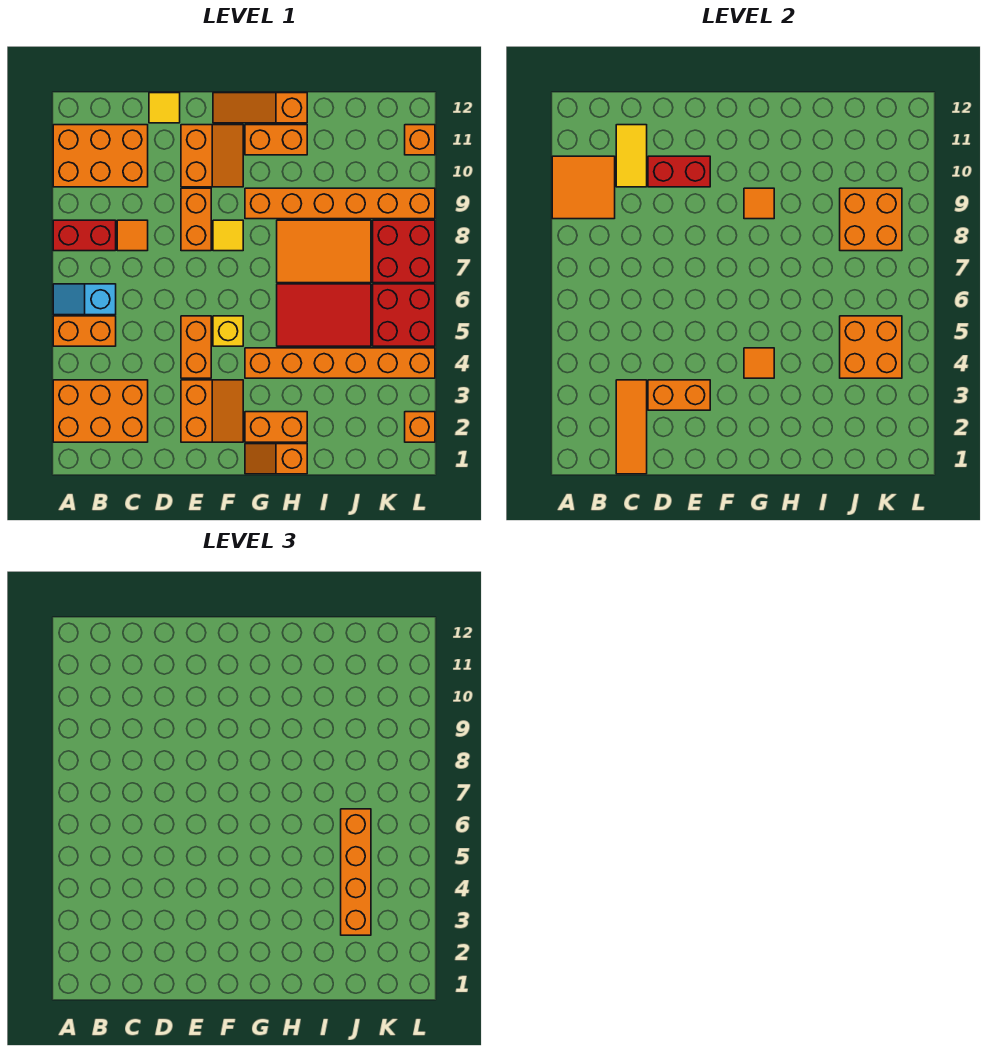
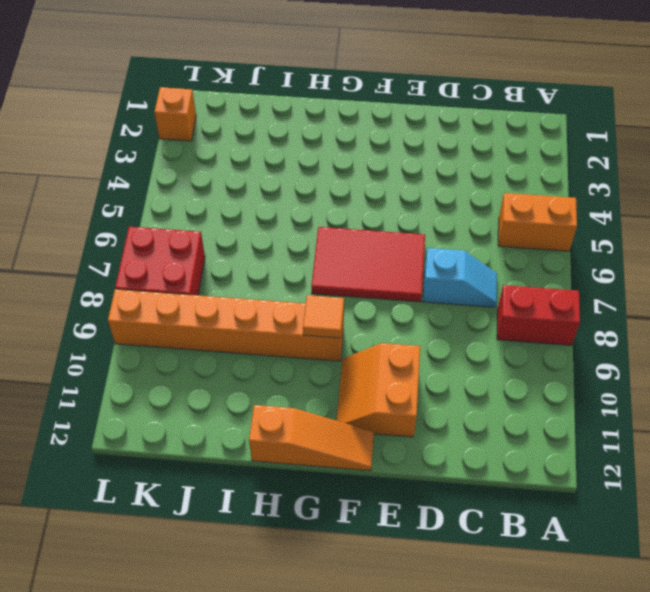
cyan 1x2 slope [423,248,497,307] -> cyan 1x2 slope moved to [53,284,116,315]
red 2x3 tile [311,227,425,302] -> red 2x3 tile moved to [277,284,371,346]
none -> orange 2x3 brick [53,380,148,442]
none -> orange 2x3 brick [53,125,148,187]
none -> orange 1x1 tile [117,220,148,251]
none -> yellow 1x1 tile [149,93,180,123]

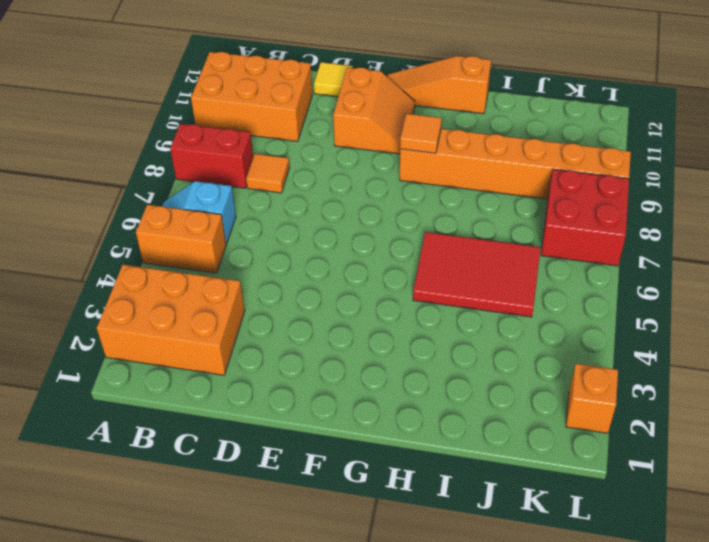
none -> orange 2x2 slope [181,380,243,442]
none -> orange 1x2 brick [181,316,211,378]
none -> orange 1x2 brick [181,188,211,251]
none -> yellow 1x1 brick [213,316,243,346]

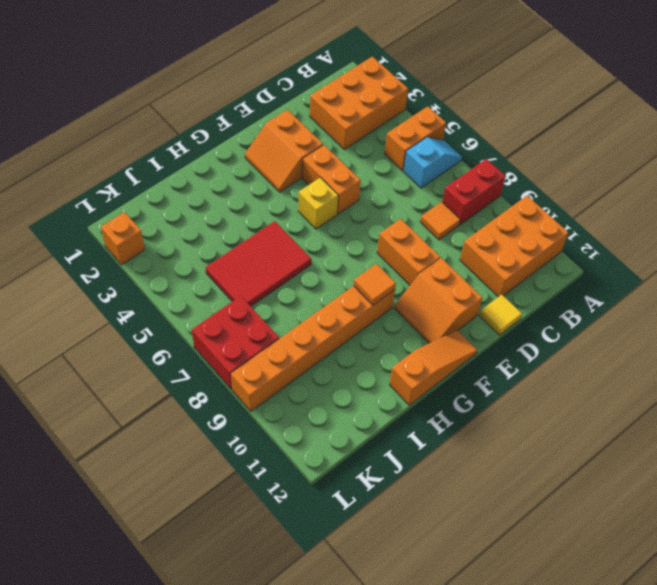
none -> yellow 1x1 tile [213,220,243,251]
none -> orange 1x2 slope [245,444,307,474]
none -> orange 1x2 brick [245,412,307,442]
none -> orange 1x6 brick [245,348,435,378]

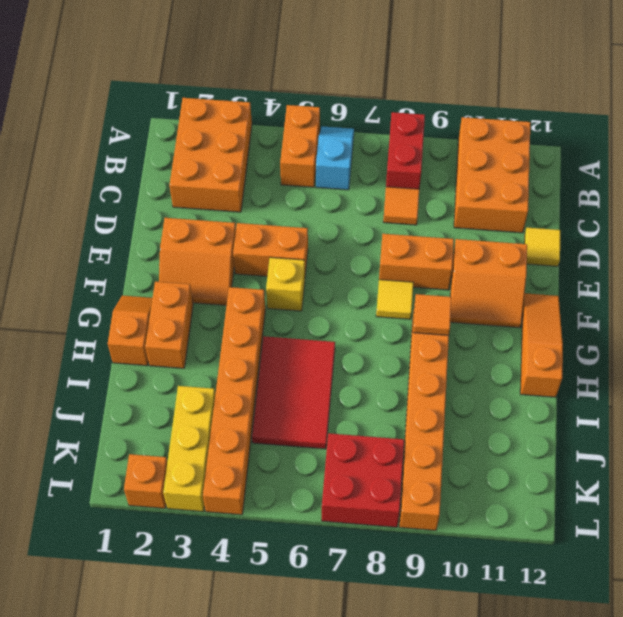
yellow 1x3 brick [163,386,215,512] -> none
none -> orange 1x2 brick [245,125,307,155]
none -> orange 2x3 tile [277,220,371,283]
none -> red 2x2 brick [373,284,435,346]
none -> orange 1x1 brick [405,125,435,155]

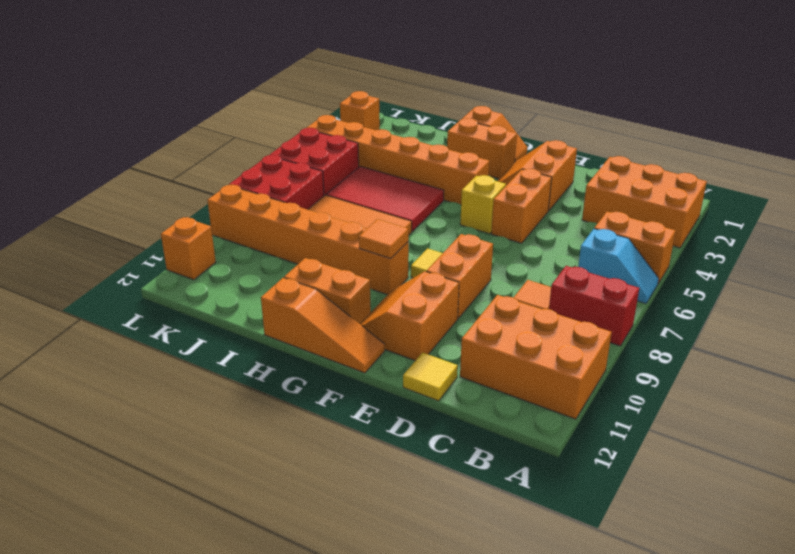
none -> orange 2x2 tile [552,156,615,219]
none -> orange 1x3 tile [616,380,647,474]
none -> yellow 1x2 tile [616,125,647,187]
none -> orange 1x2 brick [648,380,710,410]

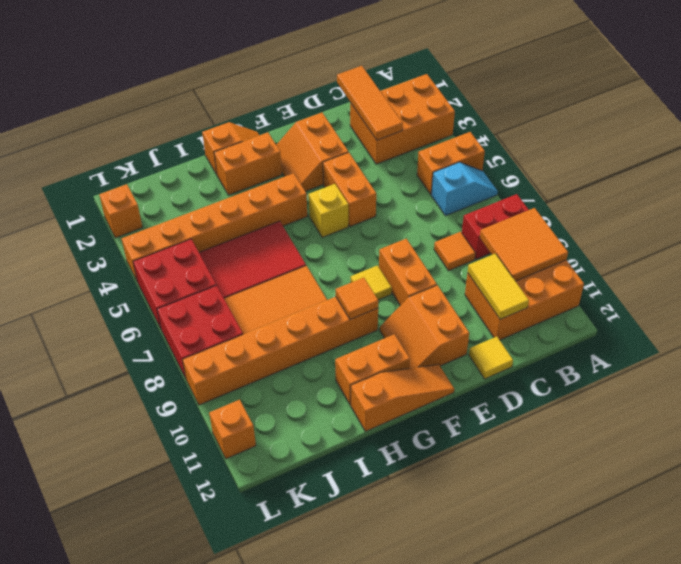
none -> orange 1x2 brick [648,380,710,410]
none -> red 1x2 brick [648,156,710,187]
none -> orange 1x1 tile [744,348,774,378]
none -> orange 2x2 brick [840,316,902,378]

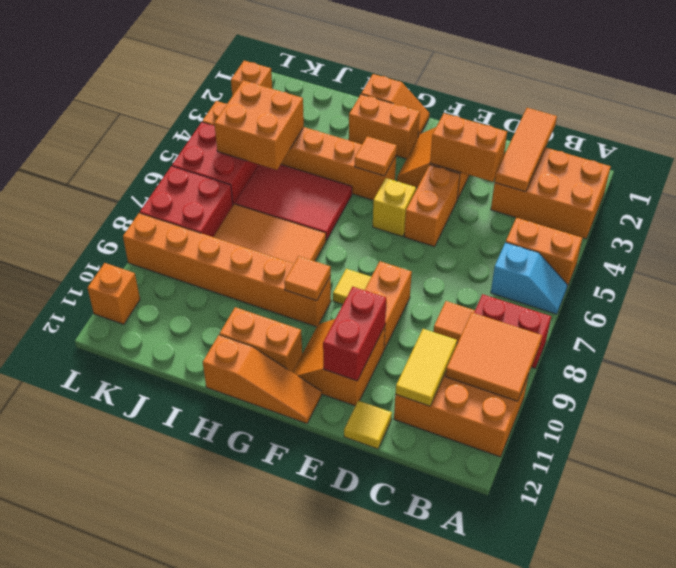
red 1x2 brick [323,287,386,381] -> red 1x2 brick turned to [648,156,710,187]
none -> orange 2x2 brick [840,188,902,251]
none -> orange 1x4 brick [341,809,371,935]

